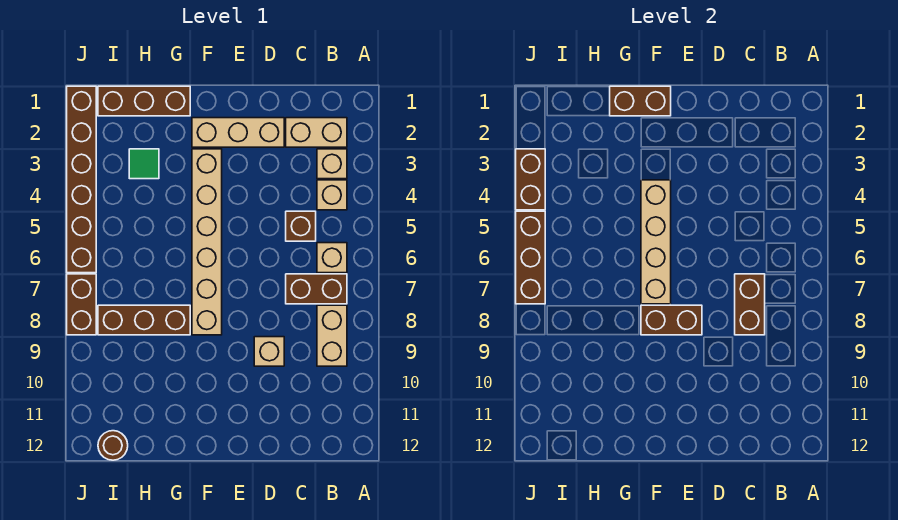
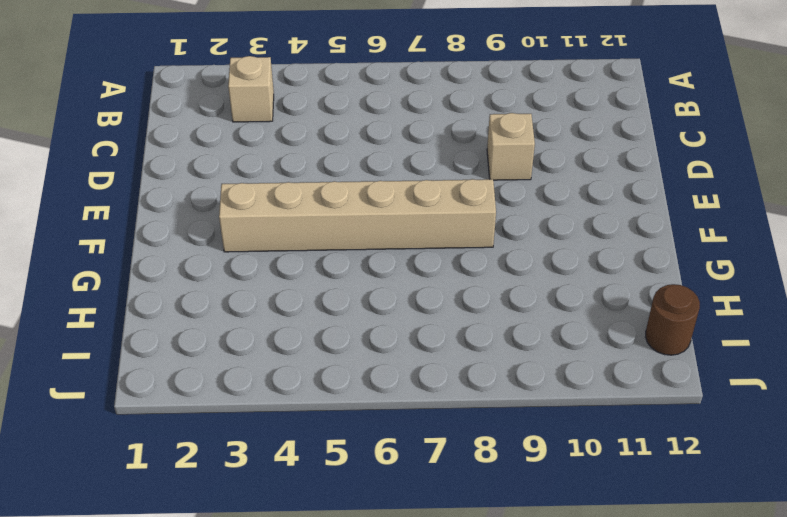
none -> tan 1x2 brick [286,118,347,147]
none -> tan 1x1 brick [317,180,347,210]
none -> tan 1x1 brick [317,243,347,273]

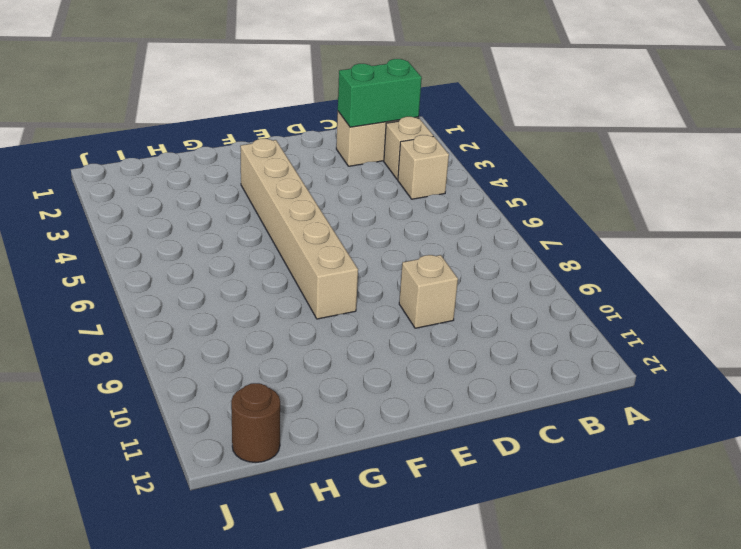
green 1x2 brick [338,59,422,127] -> none
none -> tan 1x1 brick [317,243,347,273]
none -> brown 1x2 brick [286,274,347,304]
none -> tan 1x2 brick [317,305,347,366]

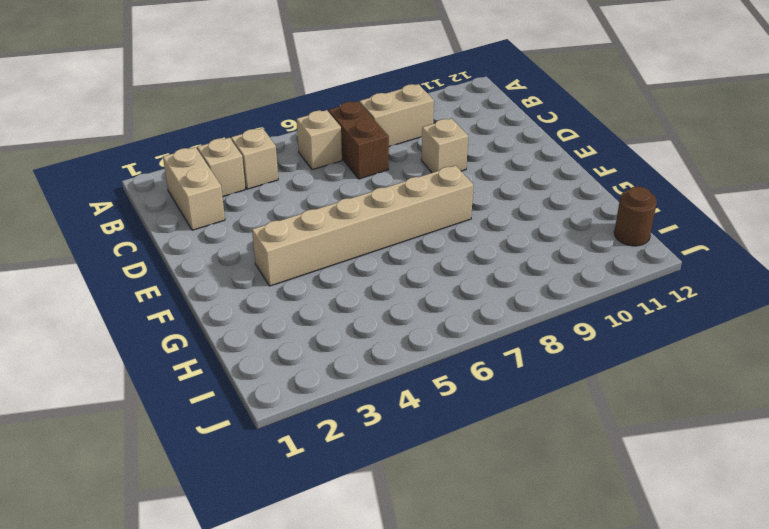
none -> brown 1x1 brick [286,211,316,241]
none -> tan 1x3 brick [192,118,284,147]
none -> brown 1x3 brick [98,86,190,116]

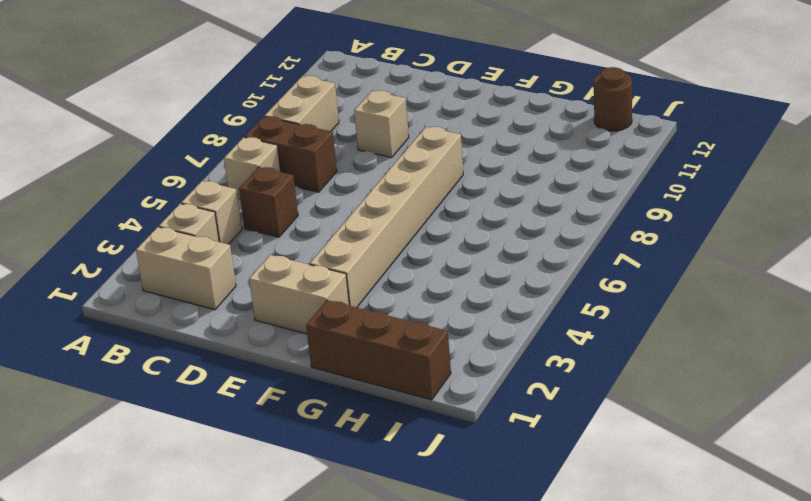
tan 1x2 brick [249,255,349,334] -> tan 1x3 brick [192,118,284,147]
none -> brown 1x3 brick [98,305,190,335]
none -> green 1x1 tile [129,149,159,179]
none -> brown 1x6 brick [67,86,96,273]

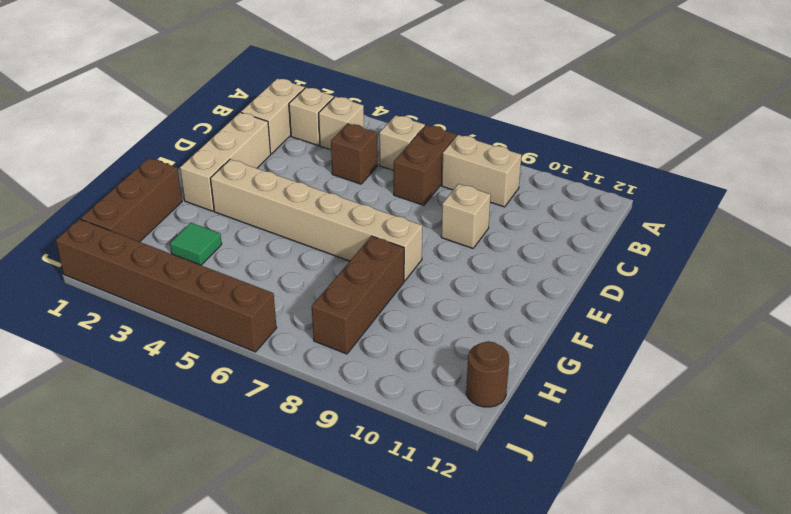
none -> brown 1x2 brick [67,274,96,335]
none -> brown 1x2 brick [735,274,765,335]
none -> brown 1x2 brick [641,305,702,335]

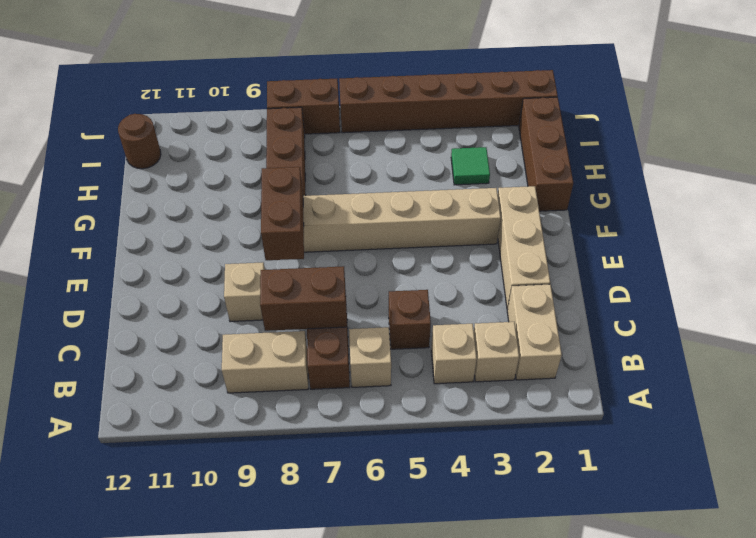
none -> brown 1x2 brick [610,86,671,116]
none -> tan 1x4 brick [641,180,671,304]
none -> brown 1x2 brick [516,149,545,210]

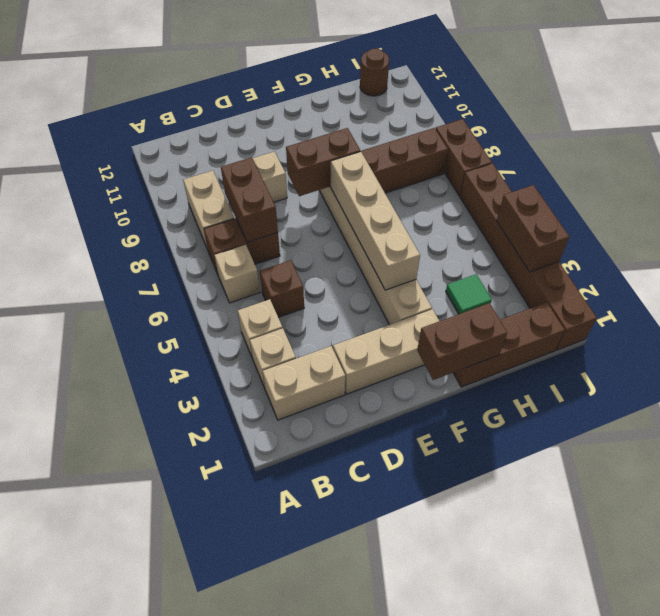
none -> brown 1x3 brick [516,211,545,304]

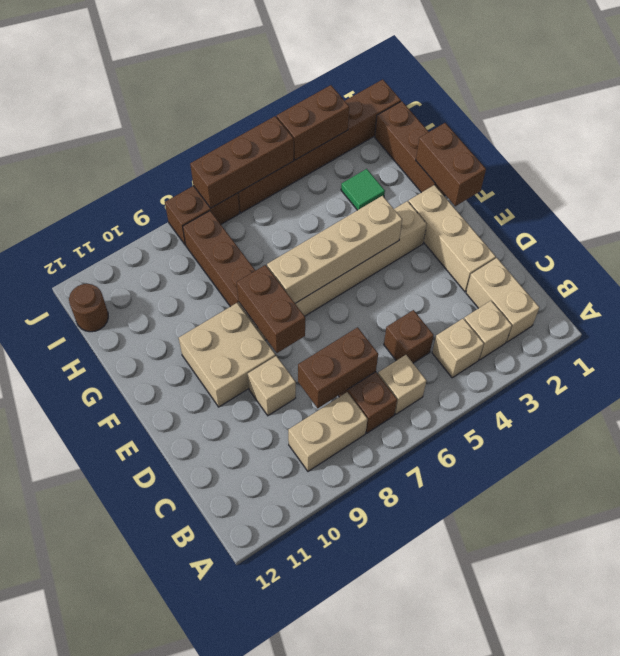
tan 2x2 brick [179,303,275,407] -> none

